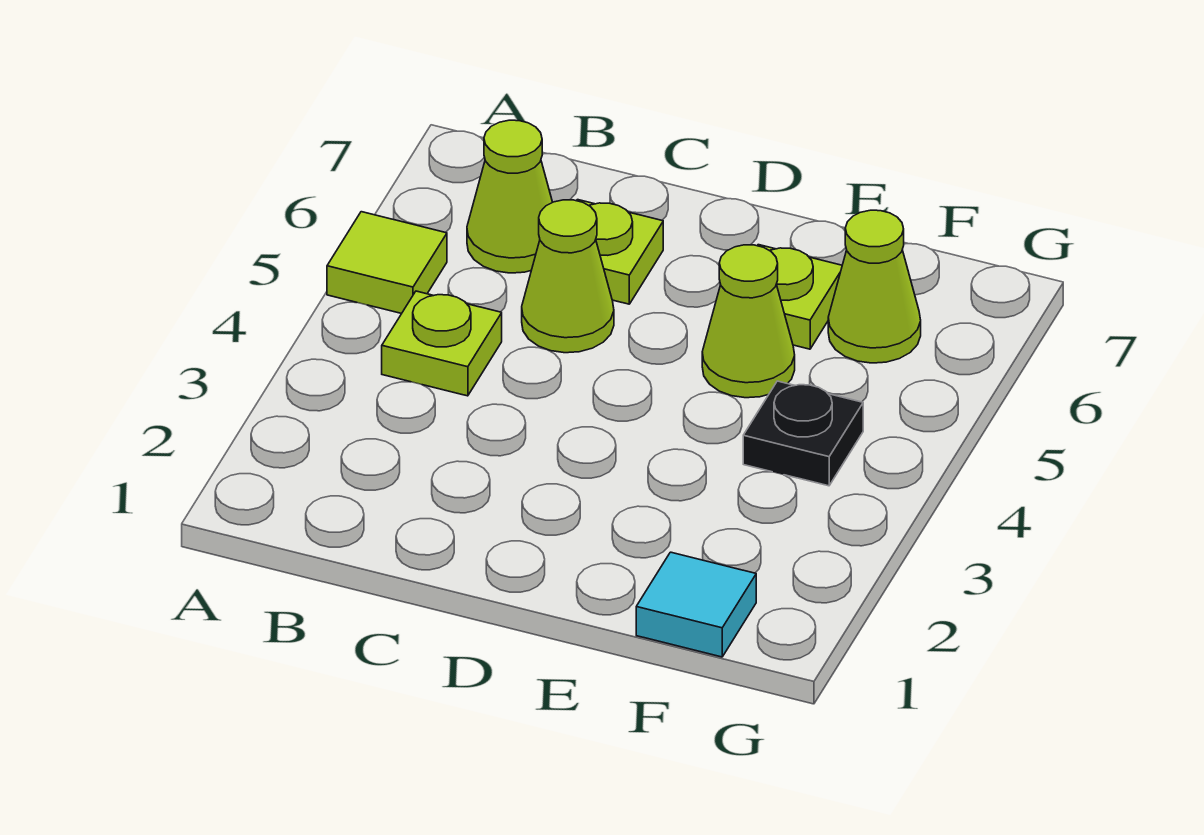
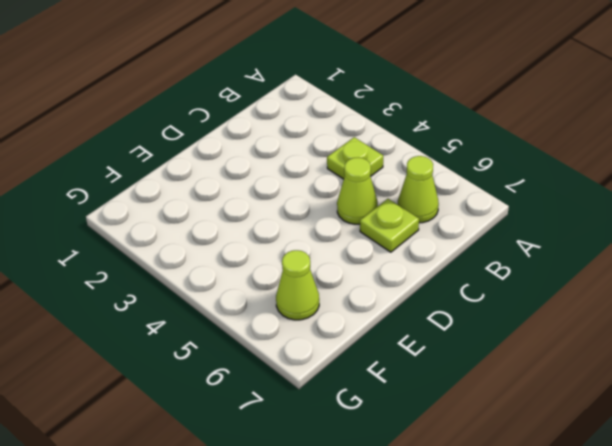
none -> lime 1x1 tile [327,212,447,314]
none -> lime 1x1 cone [702,245,795,398]

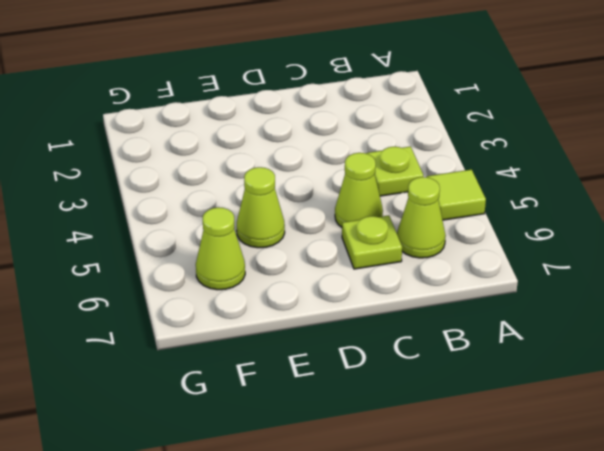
none -> lime 1x1 plate [757,245,842,349]
none -> cyan 1x1 tile [636,552,756,657]

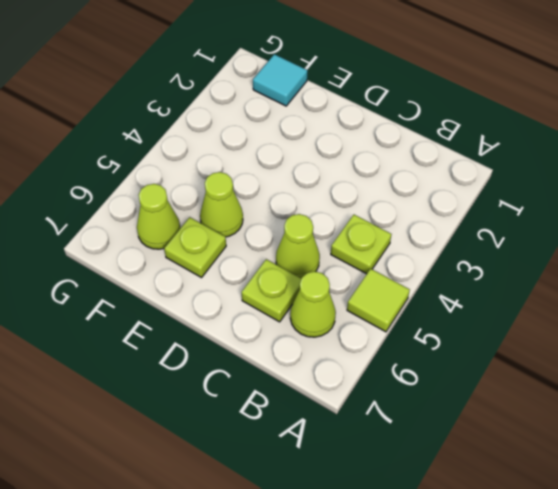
none -> black 1x1 plate [743,381,863,486]

